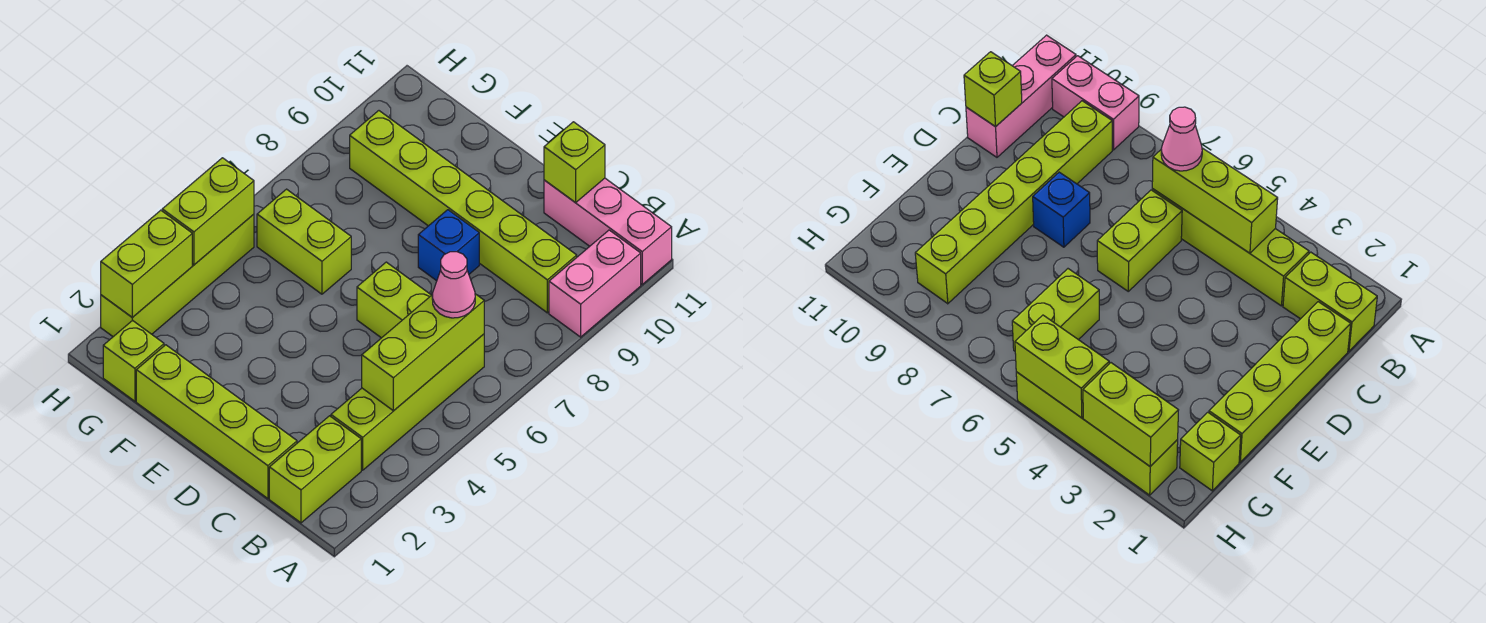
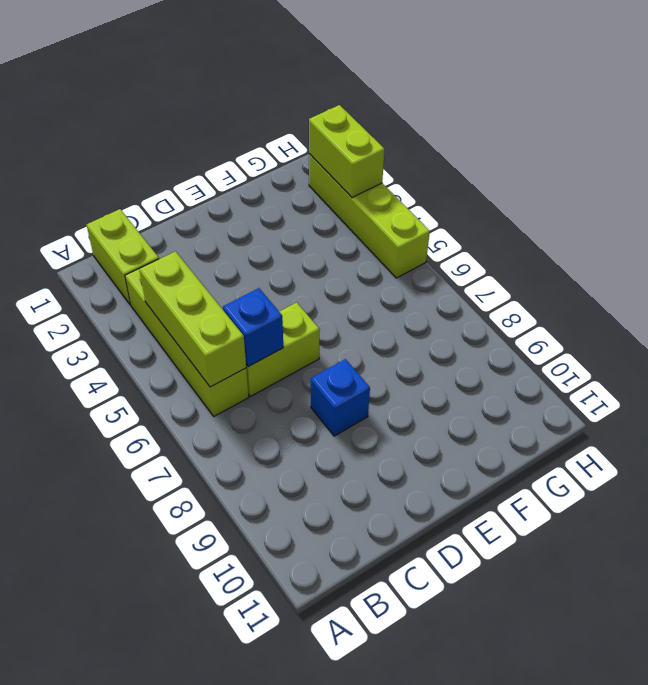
blue 1x1 brick [223,288,283,367] -> none
none -> pink 1x2 brick [549,230,641,337]
none -> pink 1x3 brick [544,178,672,284]
none -> lime 1x6 brick [350,111,577,313]

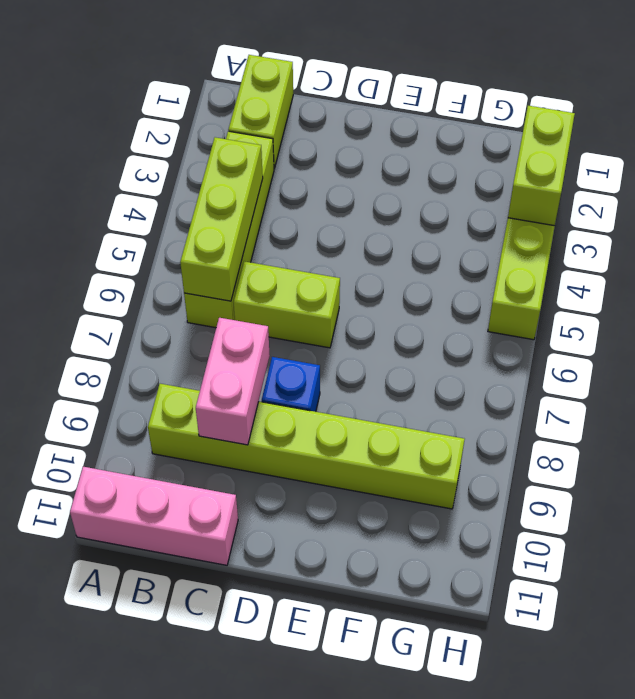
pink 1x2 brick [196,318,270,445] -> pink 1x2 brick moved to [549,230,641,337]
none -> lime 1x4 brick [136,345,297,499]
none -> lime 1x2 brick [257,189,351,294]
none -> lime 1x1 brick [103,320,164,401]

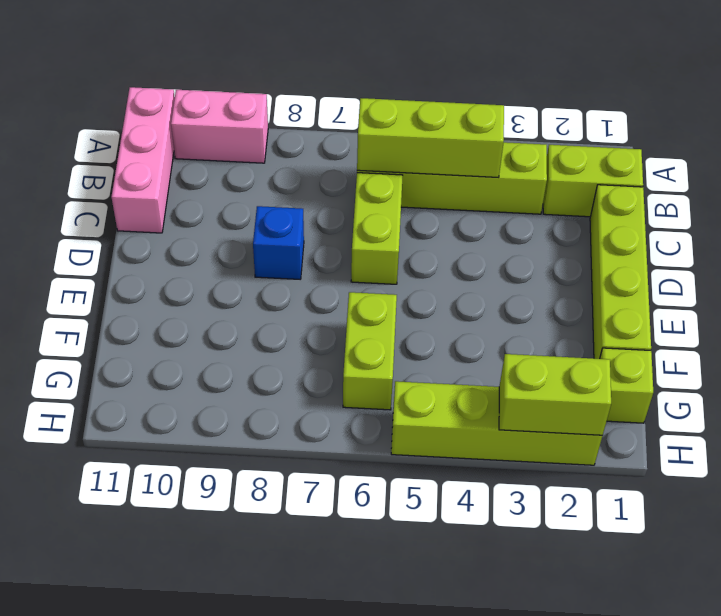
none -> lime 1x6 brick [350,111,577,313]
none -> lime 1x1 brick [544,122,605,203]
none -> lime 1x2 brick [162,158,254,265]

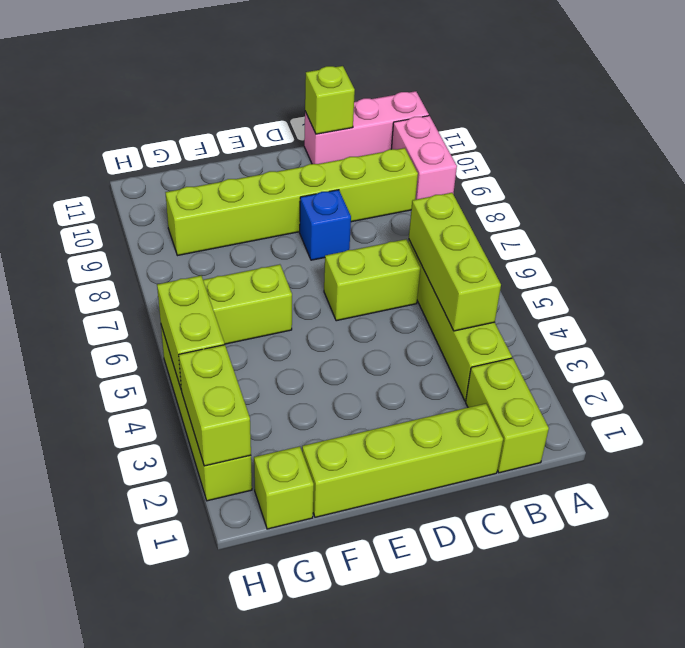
none -> pink 1x1 cone [432,252,475,318]

